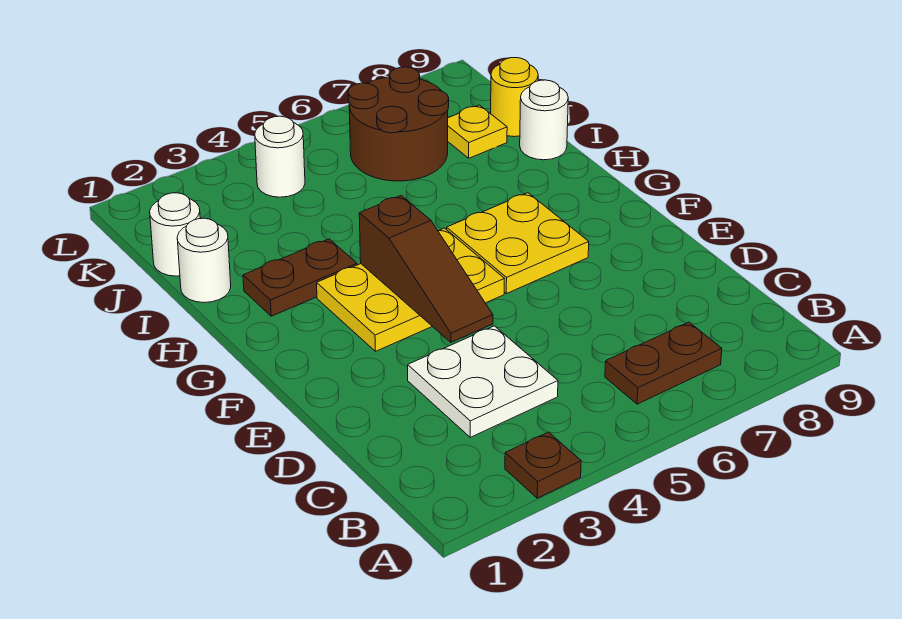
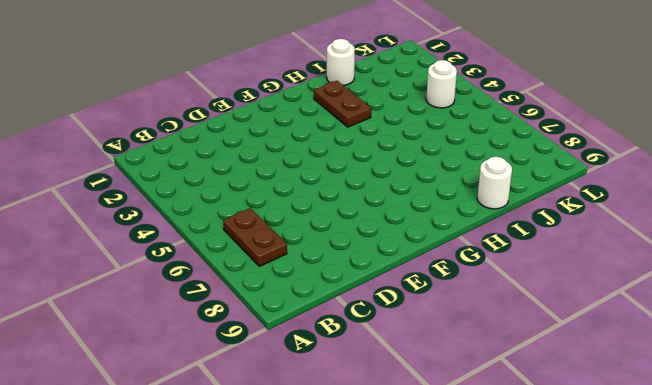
none -> brown 1x1 plate [505,432,581,498]
none -> white 2x2 plate [408,326,558,437]
none -> yellow 2x3 plate [317,228,504,351]

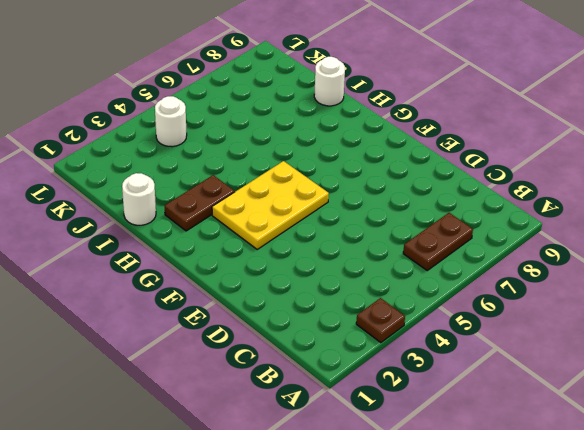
none -> white 2x2 plate [408,326,558,437]
none -> yellow 2x2 plate [447,193,589,294]
none -> white 1x1 round brick [150,193,200,276]

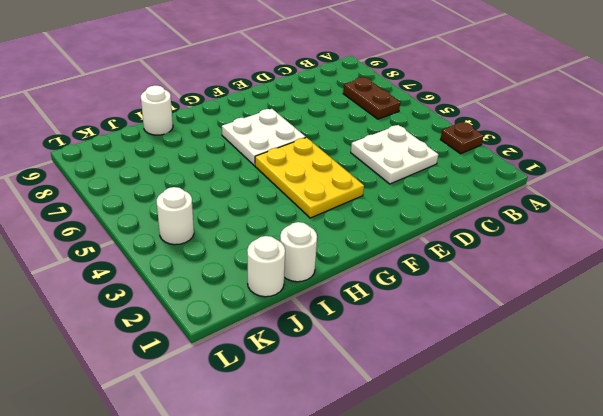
white 2x2 plate [222,109,306,165] -> yellow 2x2 plate [447,193,589,294]
none -> brown 1x2 plate [243,239,357,316]
none -> brown 2x2 round brick [348,67,449,181]
none -> yellow 1x1 plate [448,105,507,158]

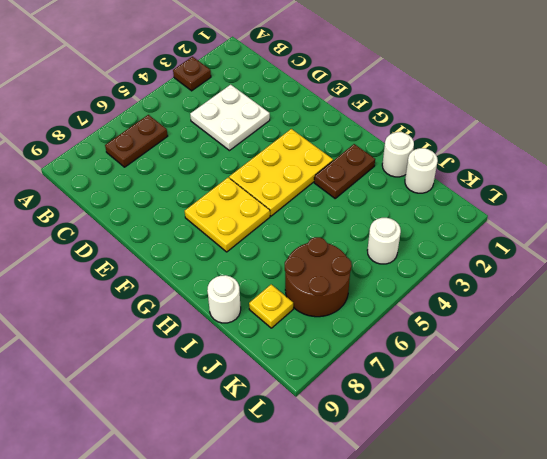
none -> yellow 1x1 round brick [491,58,538,137]
none -> brown 1x3 slope [359,196,493,342]

